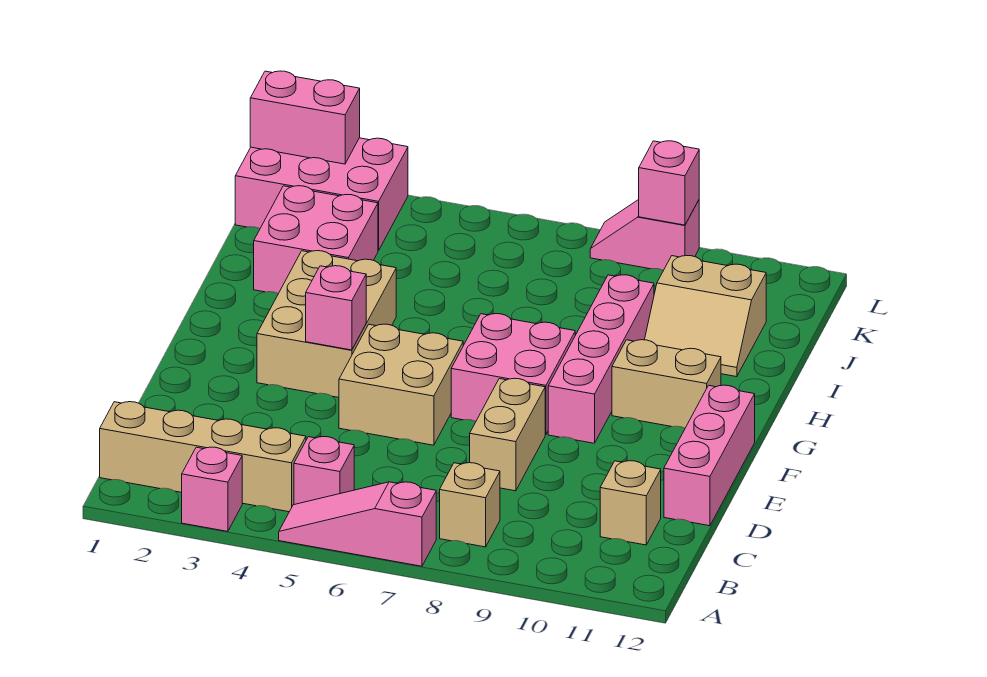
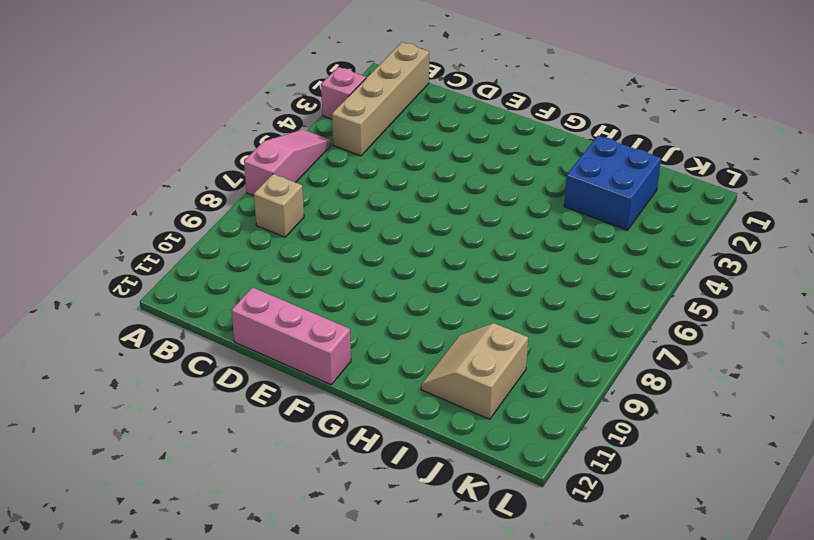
blue 2x2 brick [564,136,661,230] -> pink 2x2 brick [254,186,378,293]
none -> pink 1x1 brick [294,437,354,505]
none -> tan 1x1 brick [600,461,661,545]
none -> tan 1x2 brick [470,378,545,491]

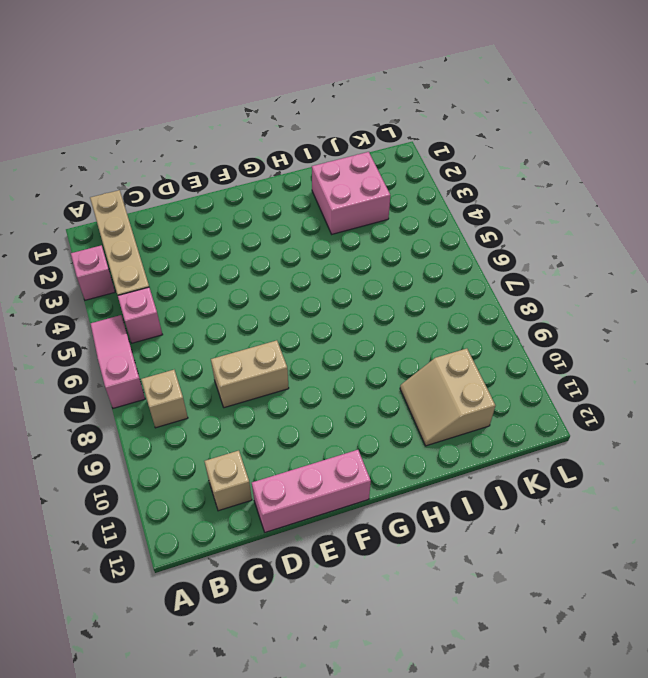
none -> tan 2x2 brick [339,324,463,445]
none -> tan 2x3 brick [257,251,396,397]
none -> pink 2x2 brick [451,314,575,435]

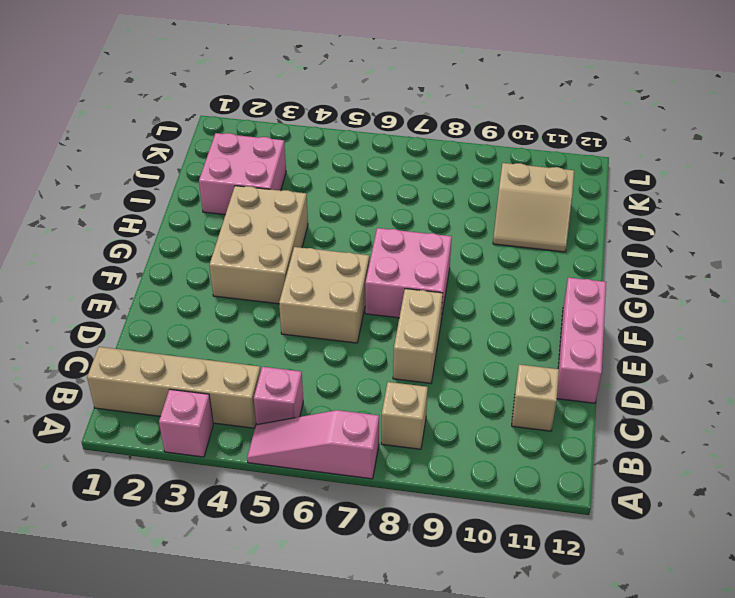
none -> pink 1x4 brick [548,275,654,443]
none -> tan 1x2 brick [612,340,721,428]
none -> pink 2x3 brick [235,138,408,251]

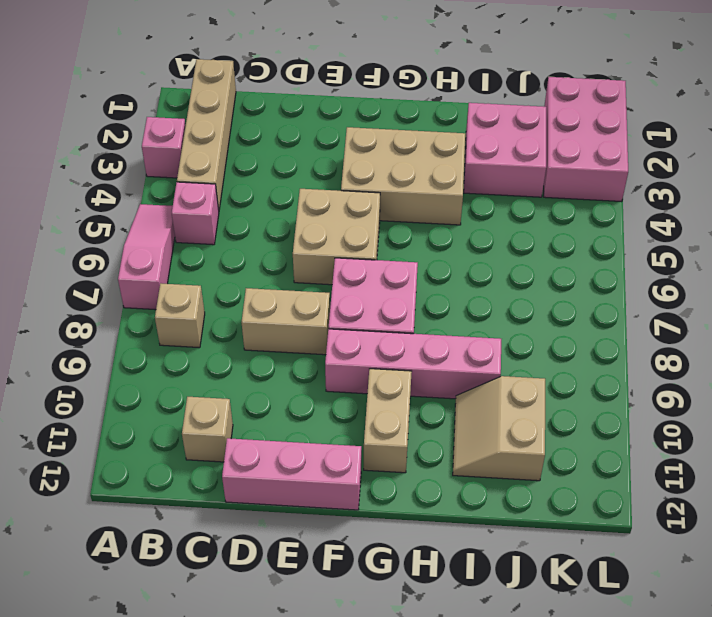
none -> pink 1x2 slope [590,200,699,270]
none -> pink 1x1 brick [306,266,366,350]
none -> pink 1x2 brick [250,71,360,164]

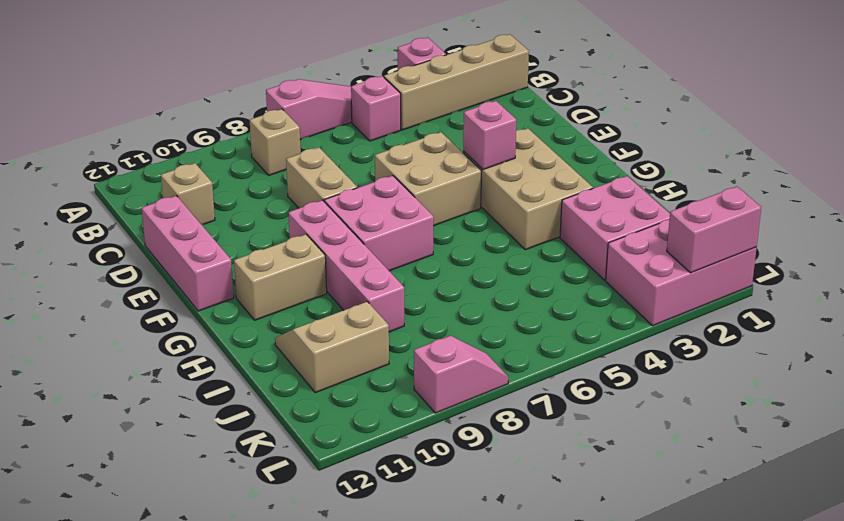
none -> pink 1x1 brick [639,141,699,225]

